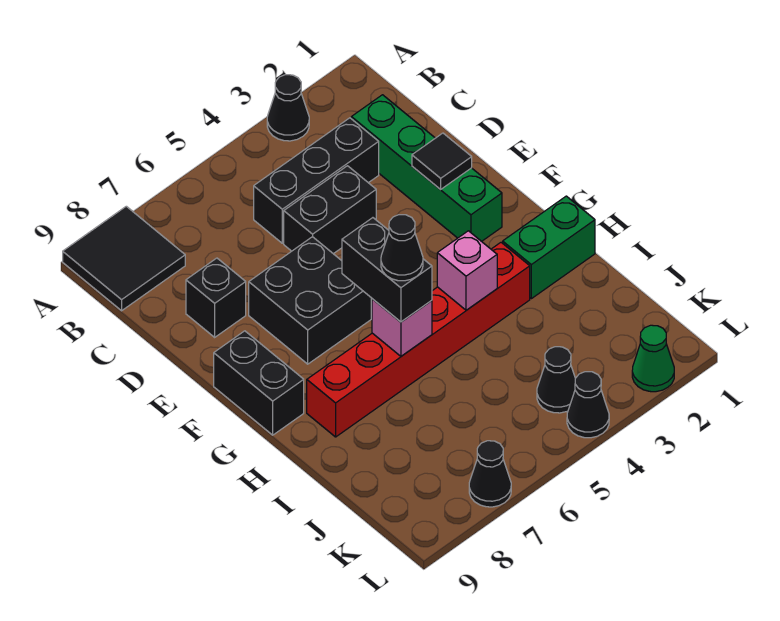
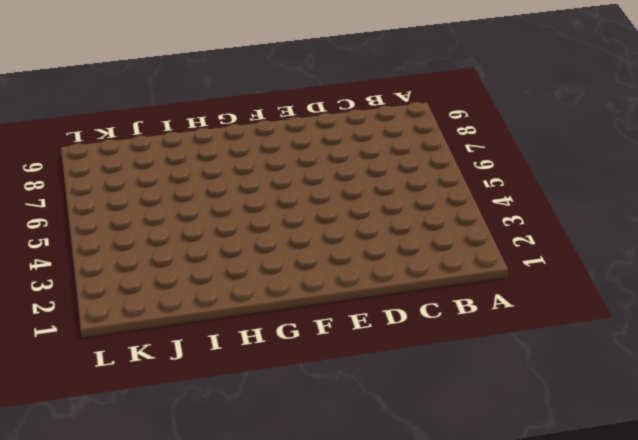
none -> black 1x1 cone [267,75,309,141]
none -> black 2x2 tile [63,206,185,311]
none -> green 1x4 brick [351,95,502,241]

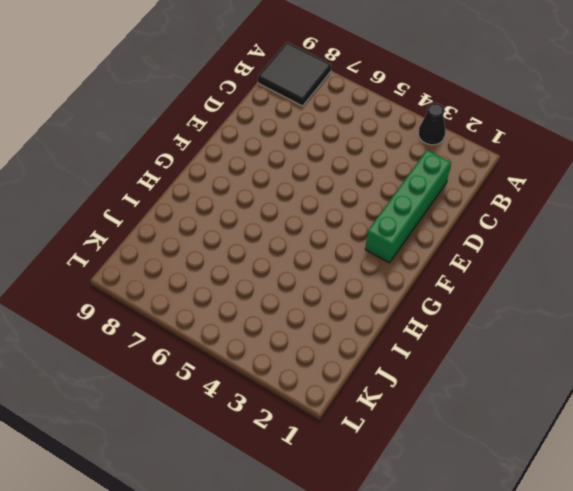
none -> black 1x3 brick [254,118,379,243]
none -> black 1x2 brick [284,166,376,254]
none -> black 1x1 brick [186,258,246,337]

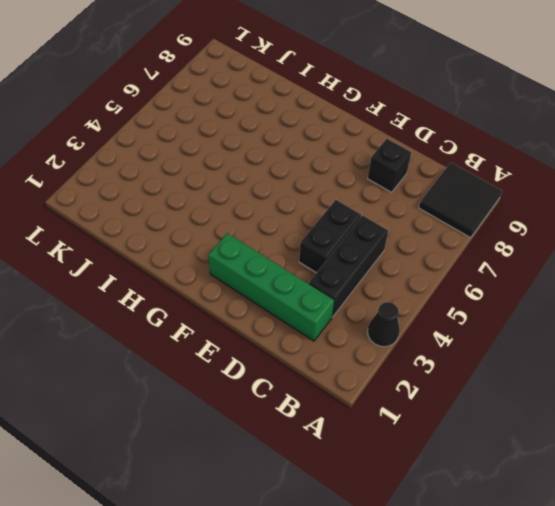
none -> black 2x2 brick [249,237,371,364]
none -> black 1x2 brick [214,331,304,435]
none -> green 1x2 brick [503,196,595,299]

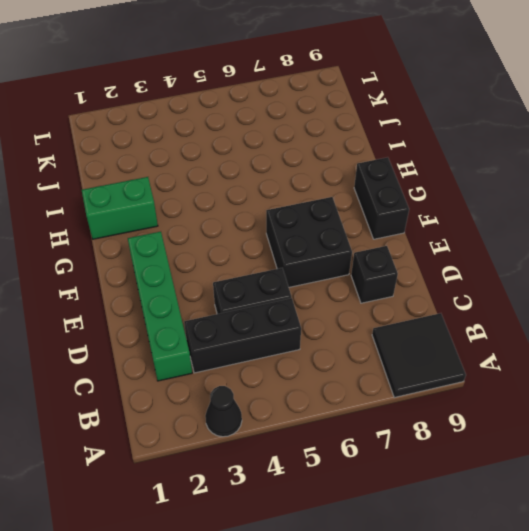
none -> red 1x6 brick [307,243,530,437]
none -> black 1x1 cone [537,347,575,413]
none -> green 1x1 cone [632,325,674,392]

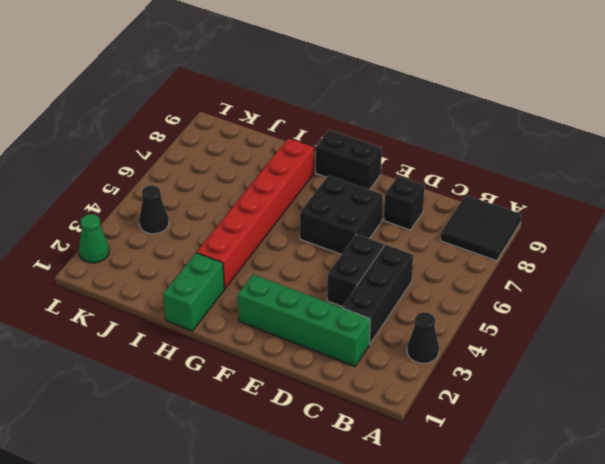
none -> black 1x1 cone [567,372,609,438]
none -> black 1x1 cone [469,441,511,507]
none -> black 1x1 tile [412,133,472,190]

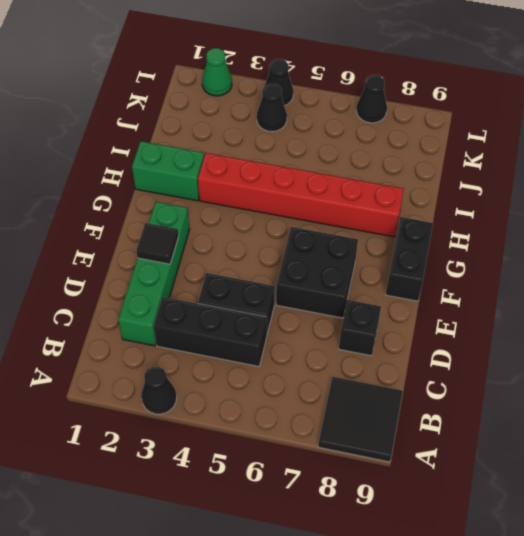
none -> pink 1x1 brick [437,231,497,310]
none -> pink 1x1 brick [372,299,432,356]
none -> black 1x2 brick [342,218,432,322]

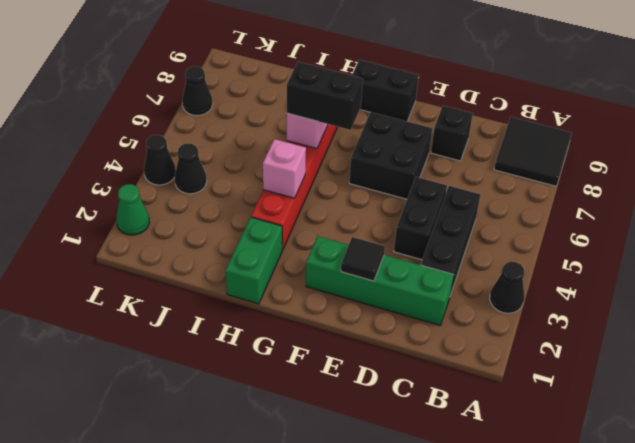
none -> black 1x1 cone [381,215,423,281]

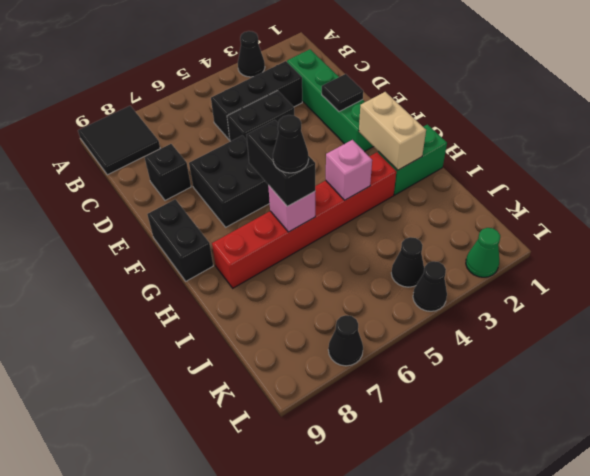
tan 1x2 brick [359,92,426,170] -> none

